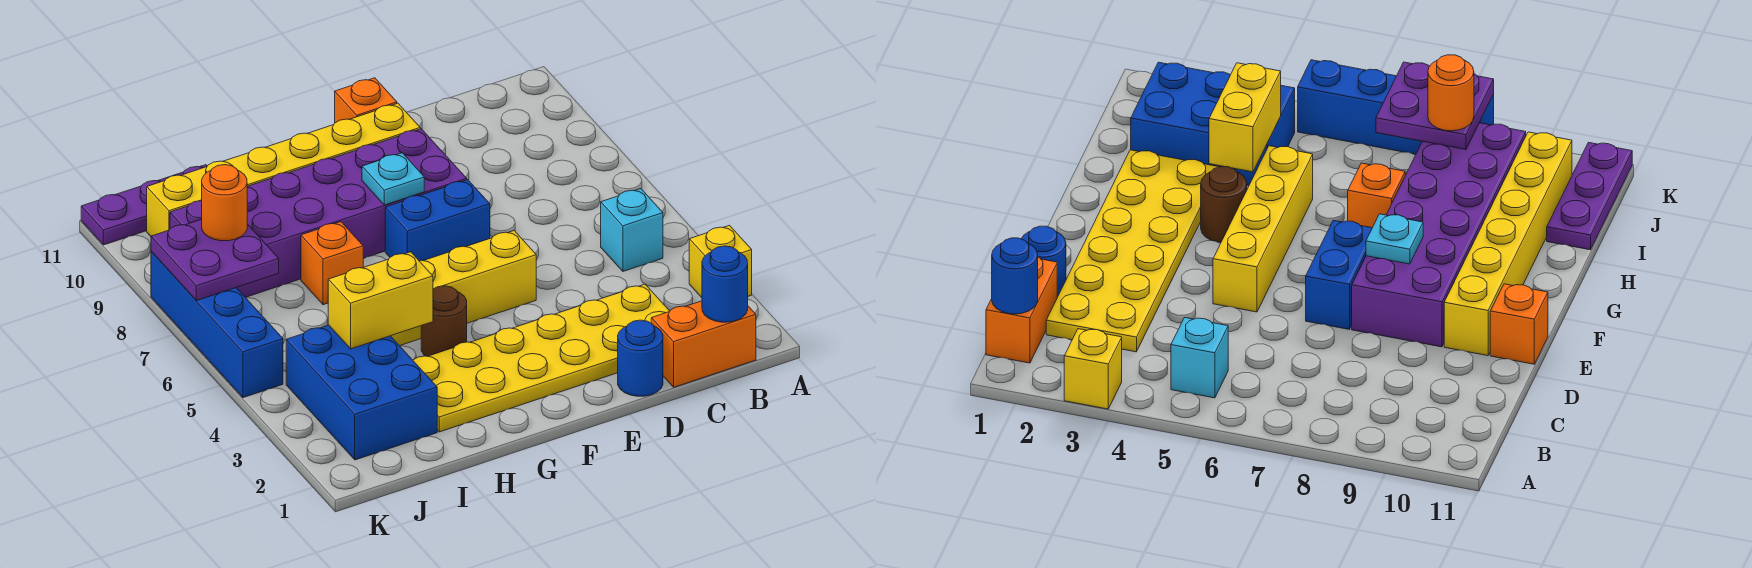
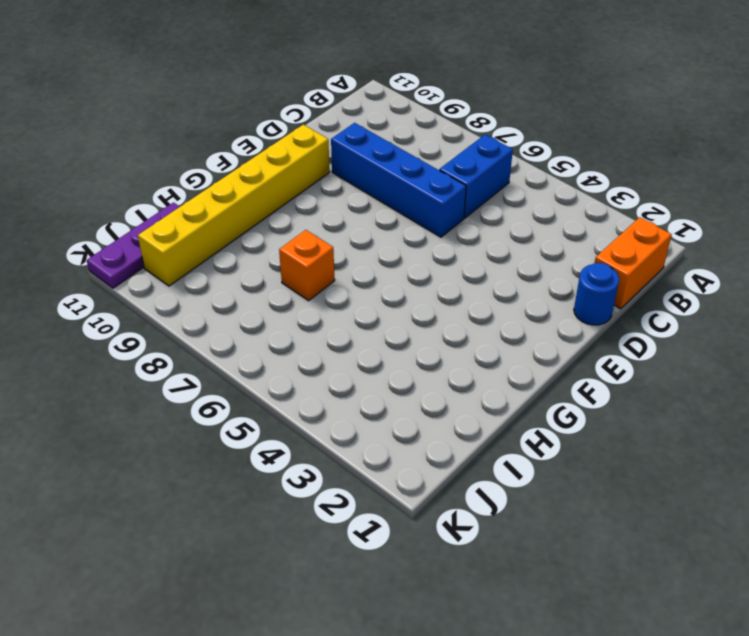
blue 1x2 brick [439,135,513,218] -> blue 1x2 brick moved to [385,180,490,261]
blue 1x4 brick [331,123,466,237] -> blue 1x4 brick moved to [151,252,283,398]
none -> yellow 1x1 brick [689,225,752,298]
none -> cyan 1x1 brick [601,189,663,271]
none -> yellow 2x6 plate [413,284,670,432]

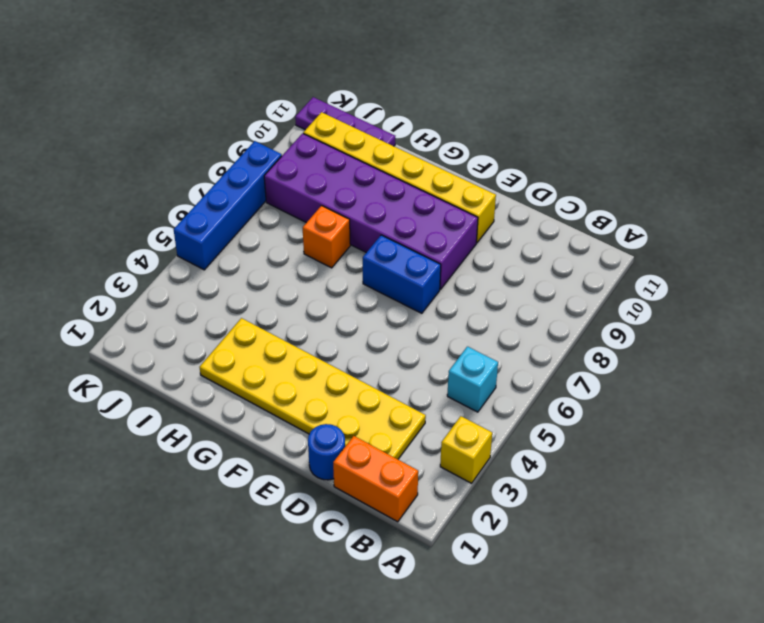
none -> yellow 1x4 brick [391,231,536,346]
none -> orange 1x1 brick [335,78,397,123]
none -> brown 1x1 round brick [421,286,467,356]

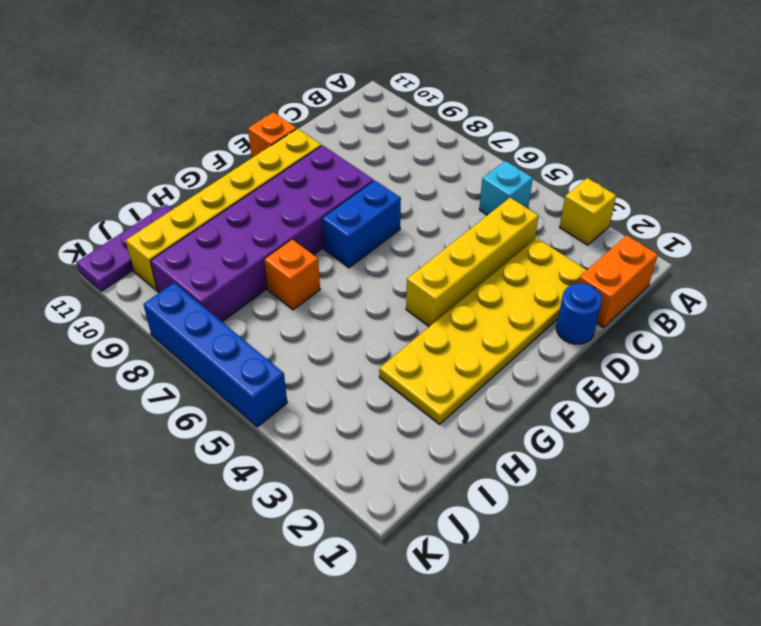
yellow 1x4 brick [406,198,539,327] -> yellow 1x4 brick moved to [391,231,536,346]
none -> brown 1x1 round brick [421,286,467,356]
none -> blue 2x3 brick [286,325,437,460]
none -> blue 1x1 round brick [702,246,748,322]

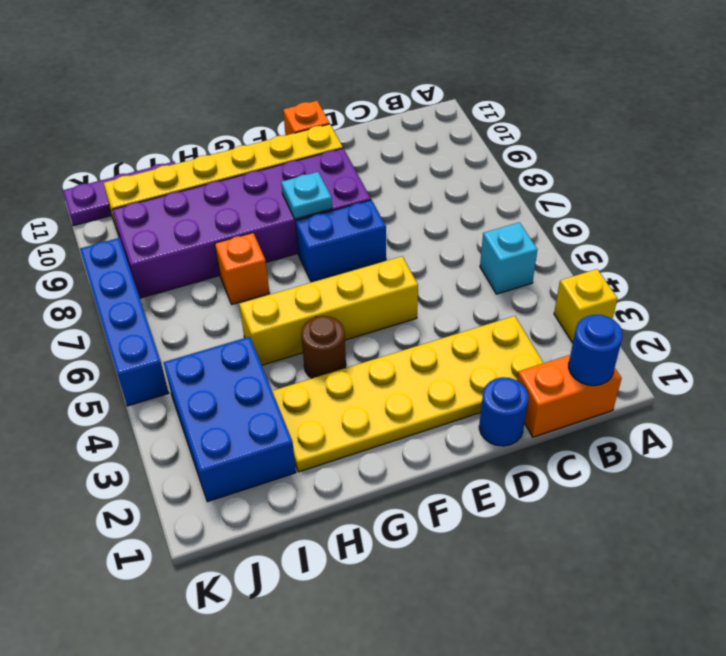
none -> yellow 1x2 brick [328,252,433,349]
none -> purple 2x2 plate [151,219,279,301]
none -> orange 1x1 round brick [202,165,247,241]

